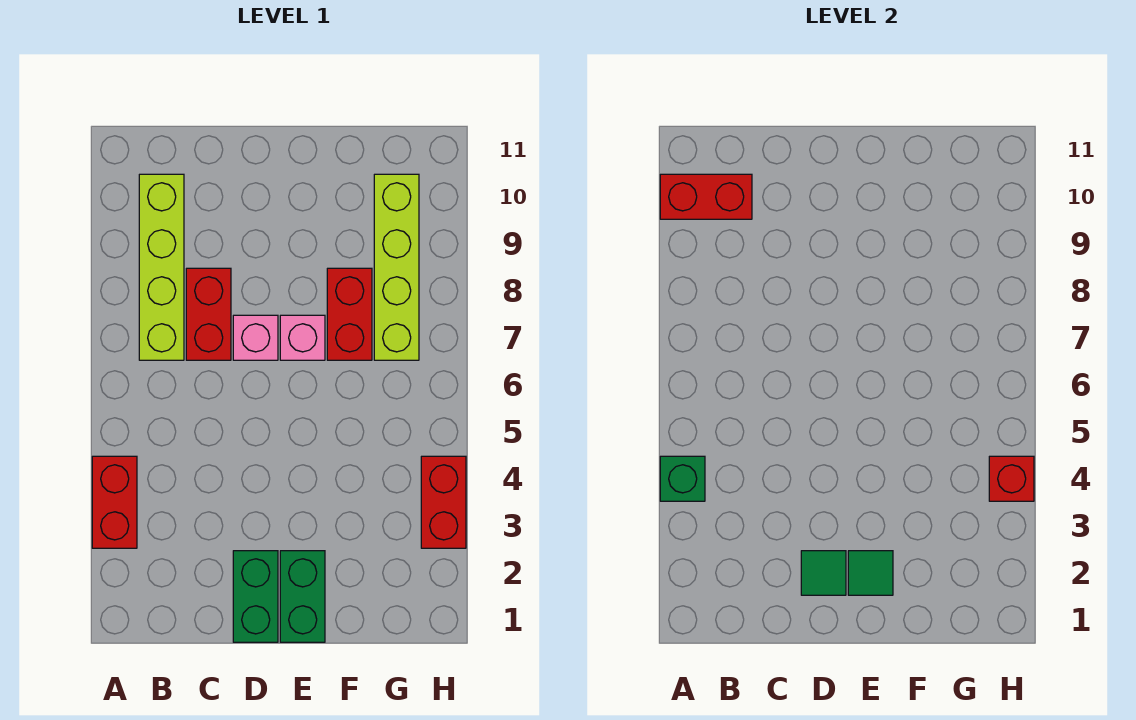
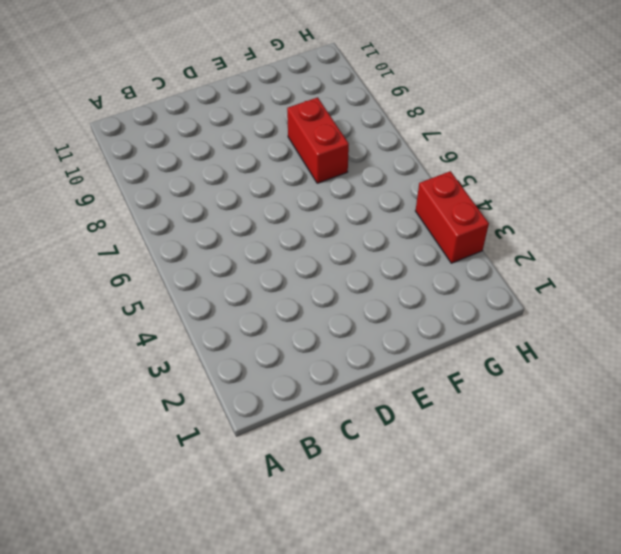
none -> red 1x2 brick [92,456,137,548]
none -> lime 1x4 brick [139,174,184,360]
none -> red 1x2 brick [186,268,231,360]

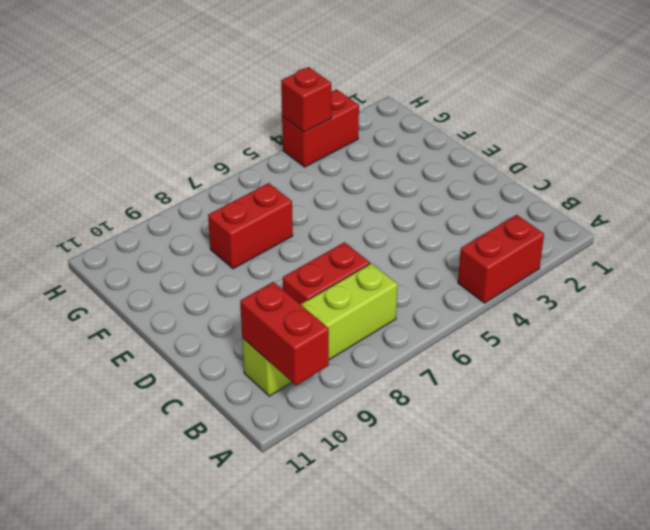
none -> green 1x2 brick [233,551,278,642]
none -> pink 1x1 brick [233,315,278,360]
none -> green 1x2 brick [280,551,325,642]

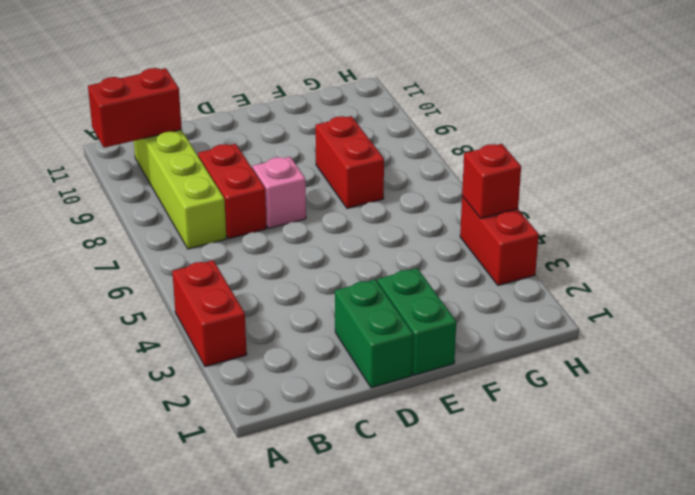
none -> pink 1x1 brick [280,315,325,360]
none -> lime 1x4 brick [374,174,419,360]
none -> green 1x1 brick [660,456,705,501]

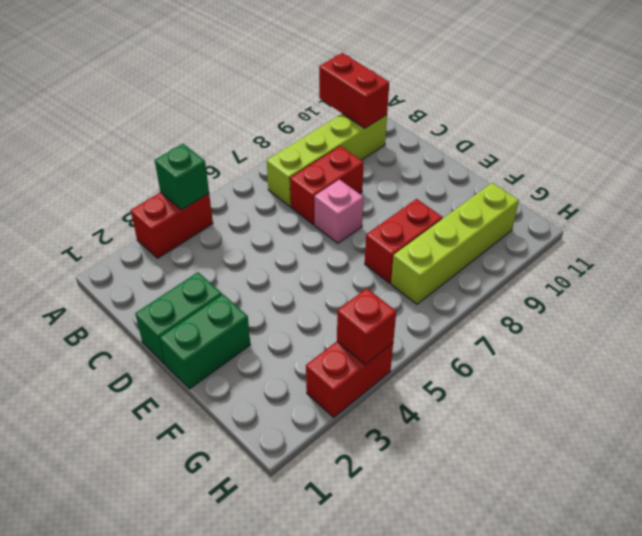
none -> pink 1x1 brick [280,315,325,360]
none -> green 1x1 tile [801,551,846,595]
none -> green 1x1 tile [848,551,893,595]

